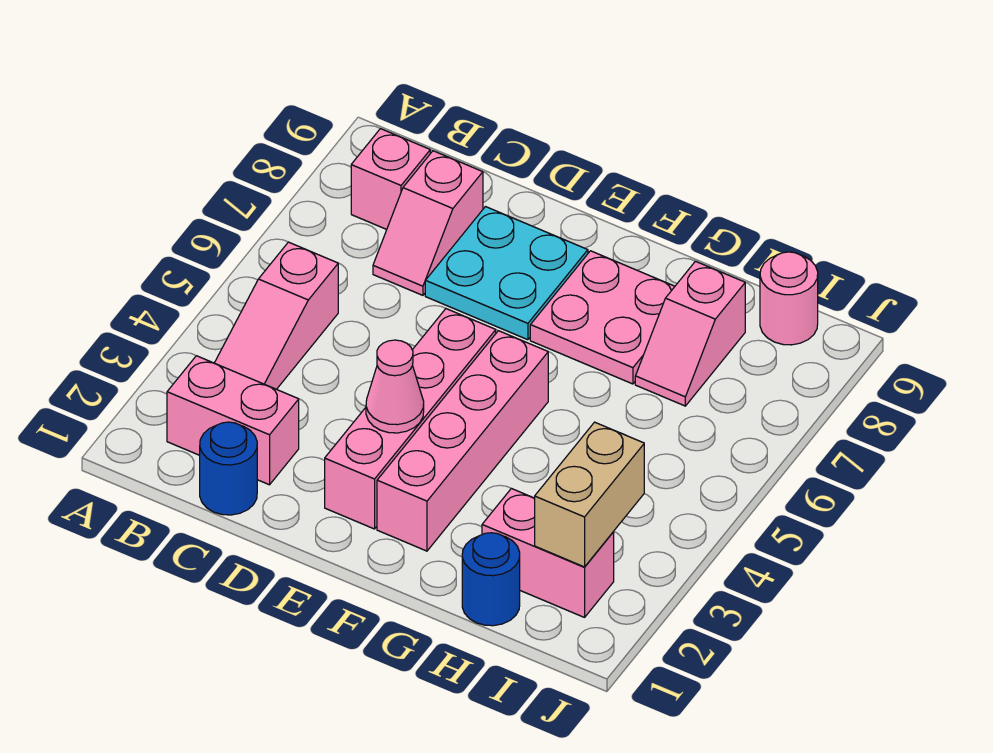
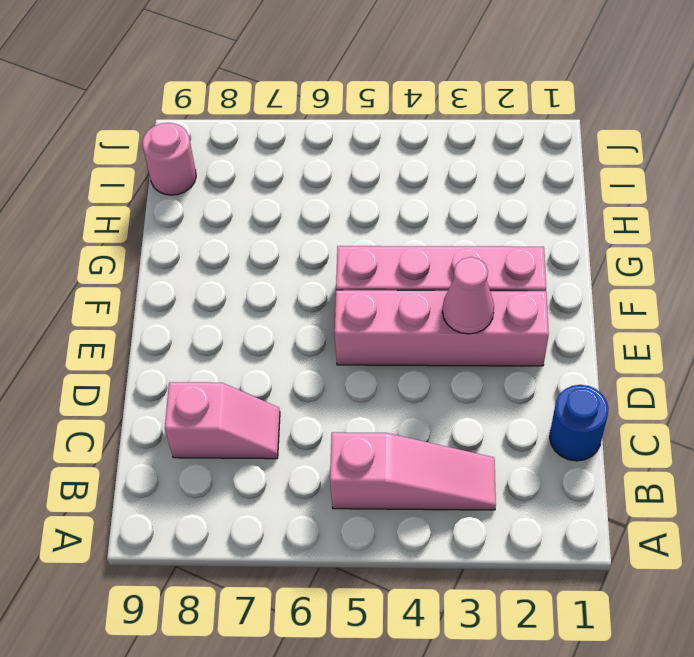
none -> pink 1x2 brick [167,356,299,485]
none -> pink 1x1 brick [351,129,430,229]
none -> cyan 2x2 plate [425,207,588,340]

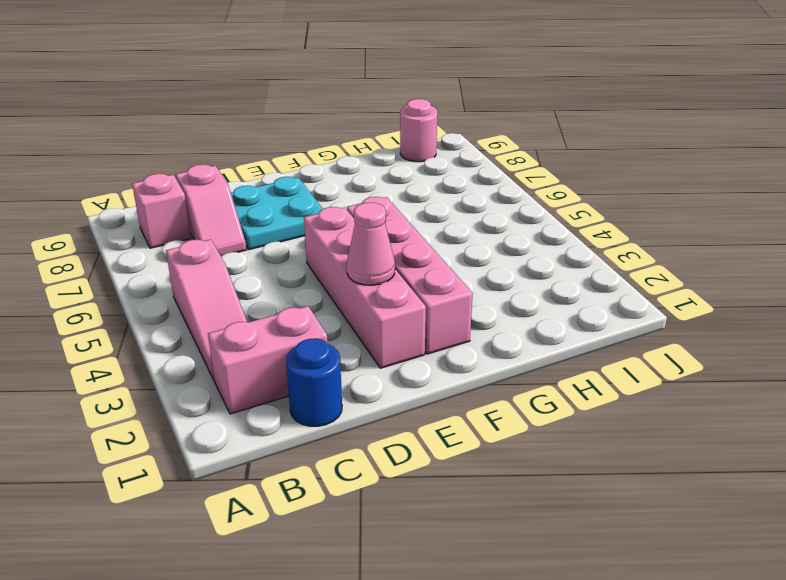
none -> pink 2x2 plate [530,251,675,384]
none -> blue 1x1 round brick [462,533,520,626]
none -> pink 1x2 brick [482,488,614,617]

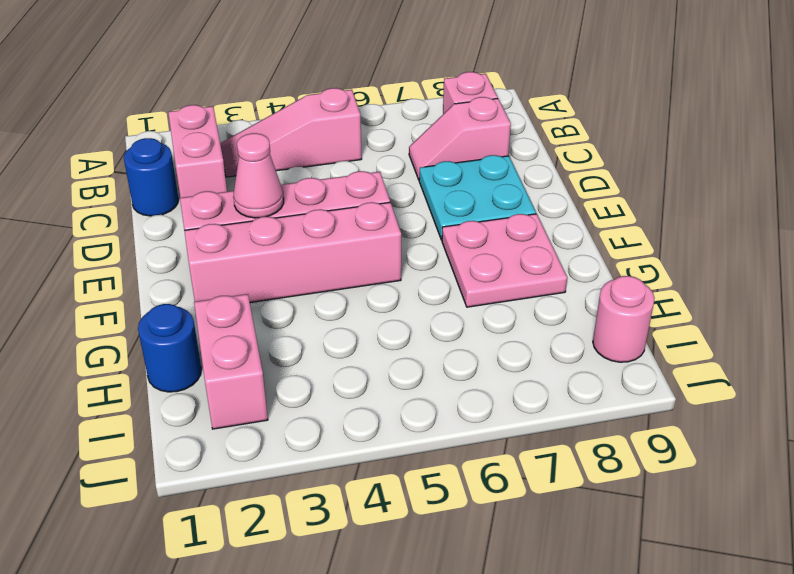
none -> pink 1x2 slope [635,261,745,406]
none -> tan 1x2 brick [535,422,644,567]

